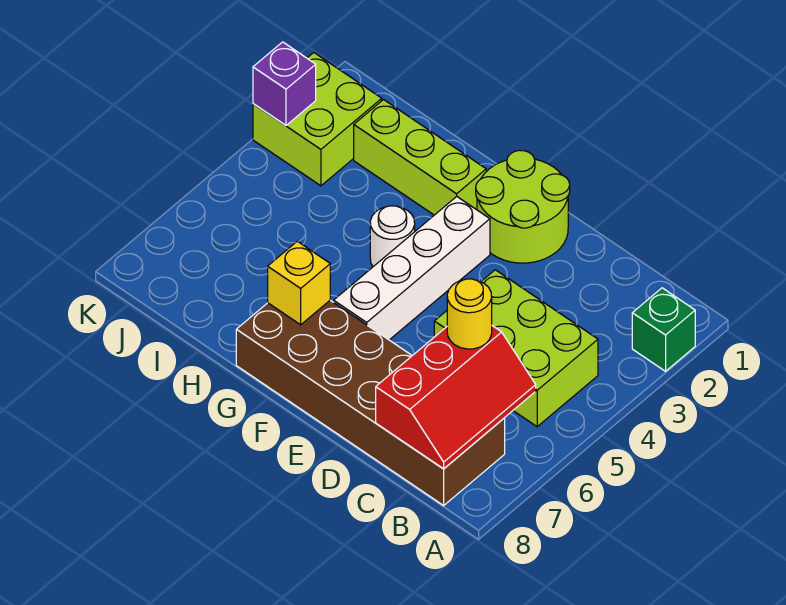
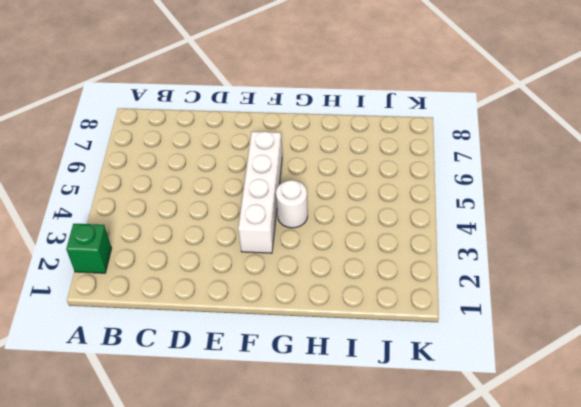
none -> lime 2x3 brick [434,270,598,427]
none -> brown 2x6 brick [236,300,505,505]
none -> lime 2x2 round brick [476,150,570,263]

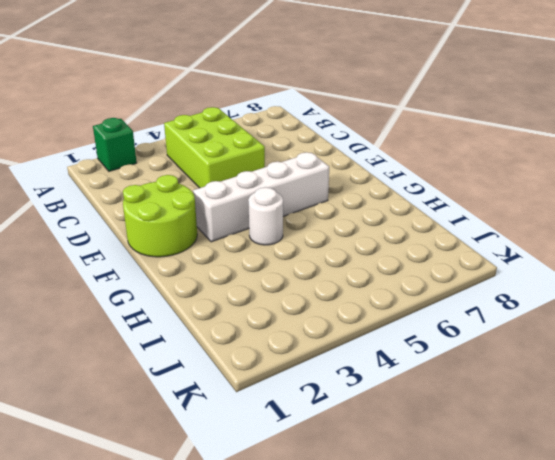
none -> brown 2x6 brick [236,300,505,505]
none -> lime 1x3 brick [354,100,486,215]
none -> lime 2x2 brick [253,53,382,186]

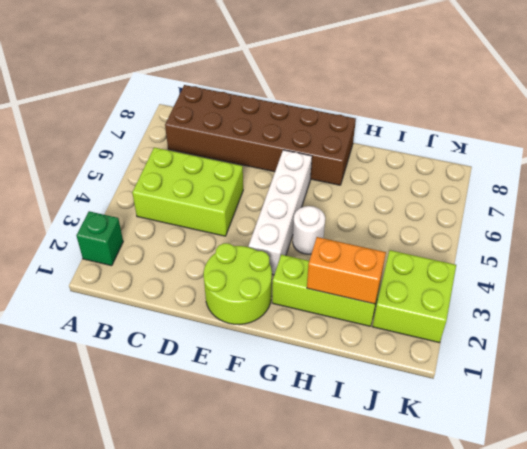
orange 1x2 brick [307,237,386,304] -> none
none -> red 2x3 slope [376,326,536,469]
none -> yellow 1x1 brick [268,241,330,325]
none -> purple 1x1 brick [253,42,316,125]

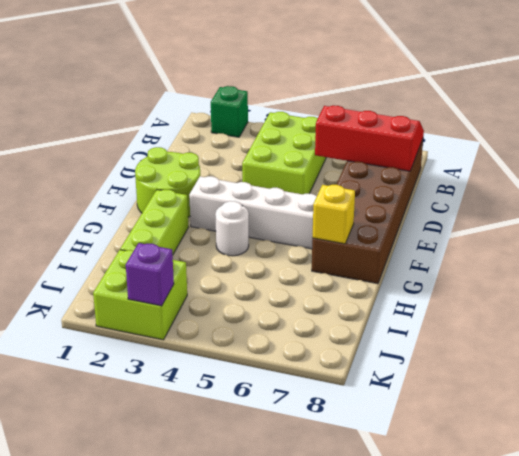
none -> yellow 1x1 round brick [447,279,492,349]

